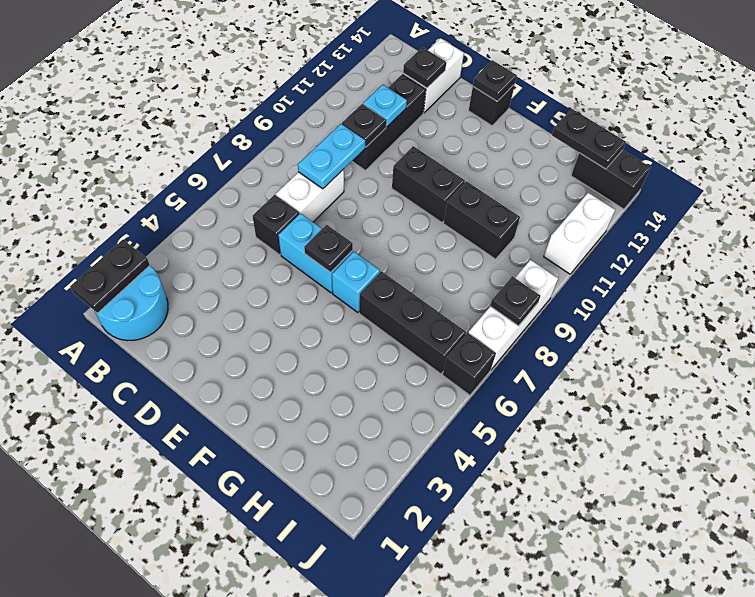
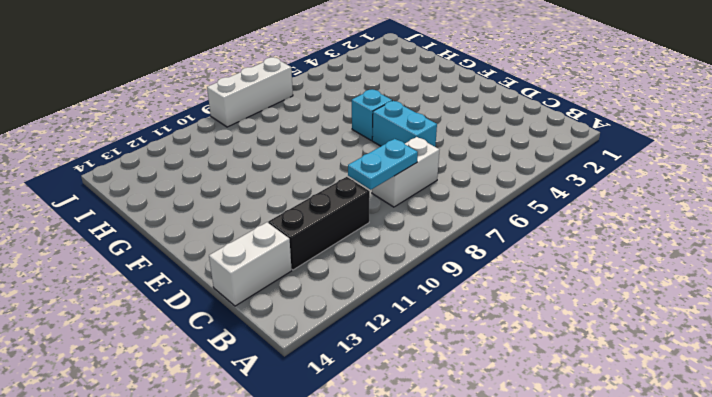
none -> cyan 2x2 round brick [95,266,168,341]
none -> black 1x1 brick [253,195,299,255]
none -> black 1x2 brick [392,146,465,223]

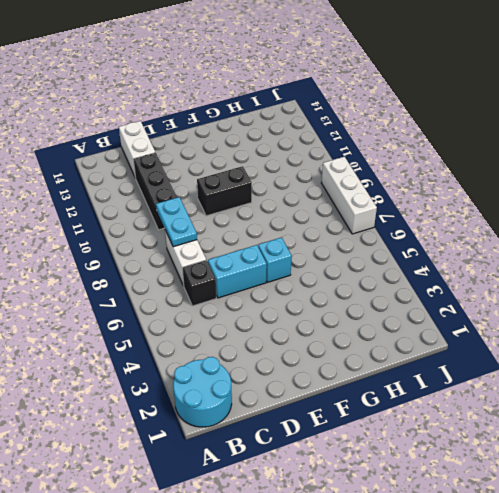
none -> black 1x1 brick [469,84,515,126]
none -> black 1x3 brick [359,271,466,374]
none -> black 1x2 brick [443,181,520,259]

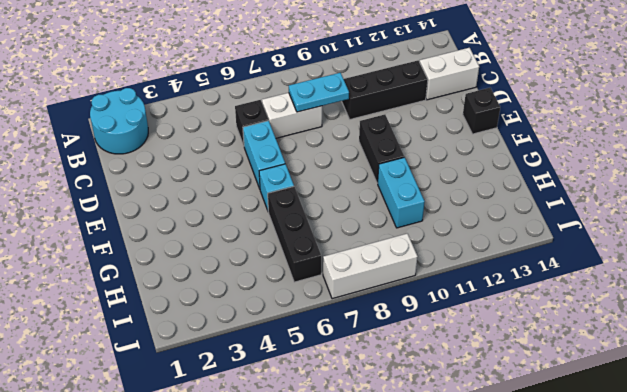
cyan 1x2 brick [378,157,425,228] -> black 1x2 brick [443,181,520,259]
none -> black 1x2 brick [571,150,651,209]
none -> black 1x1 brick [443,333,496,395]
none -> white 1x2 brick [544,193,615,274]

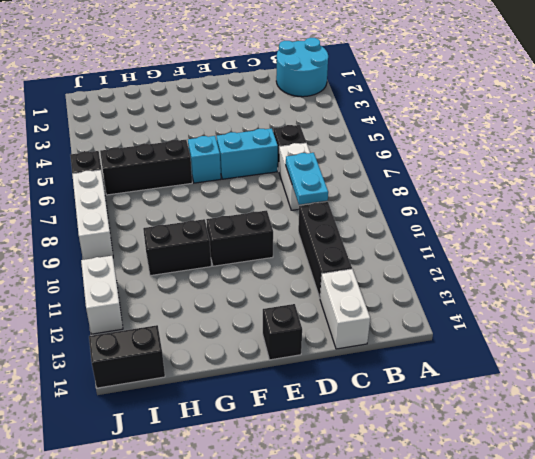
none -> black 1x2 plate [70,240,150,313]
none -> black 1x1 plate [342,104,386,147]
none -> cyan 1x1 plate [363,85,407,127]

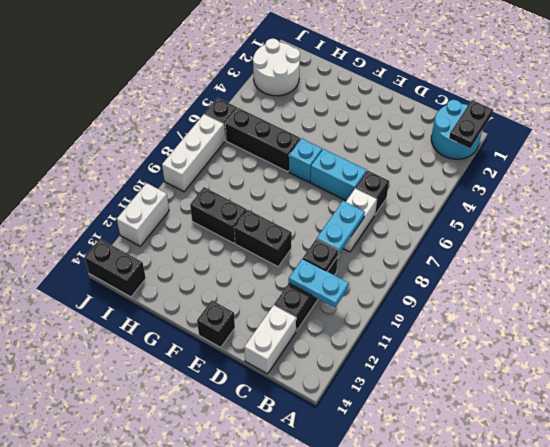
cyan 1x2 plate [289,259,349,308] -> cyan 1x1 plate [363,85,407,127]
white 2x2 round brick [253,38,300,96] -> none
none -> black 1x1 plate [403,47,446,88]
none -> black 1x1 plate [304,225,353,272]
none -> black 1x1 plate [473,60,517,101]

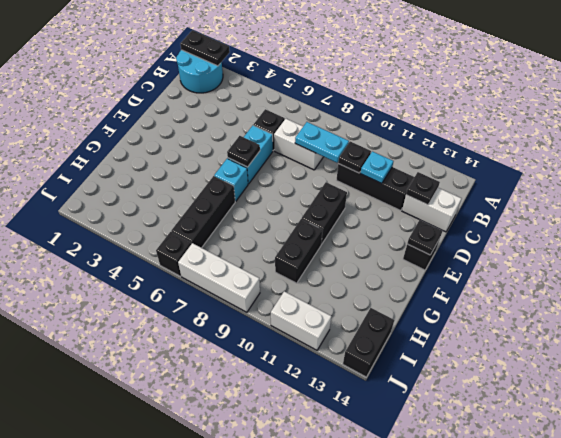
none -> black 1x2 plate [552,109,626,169]
none -> black 1x1 plate [490,276,540,326]

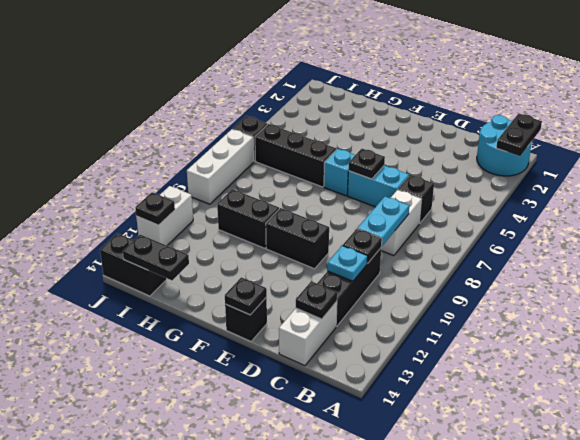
black 1x1 plate [135,192,175,225] -> black 1x1 plate moved to [490,276,540,326]

